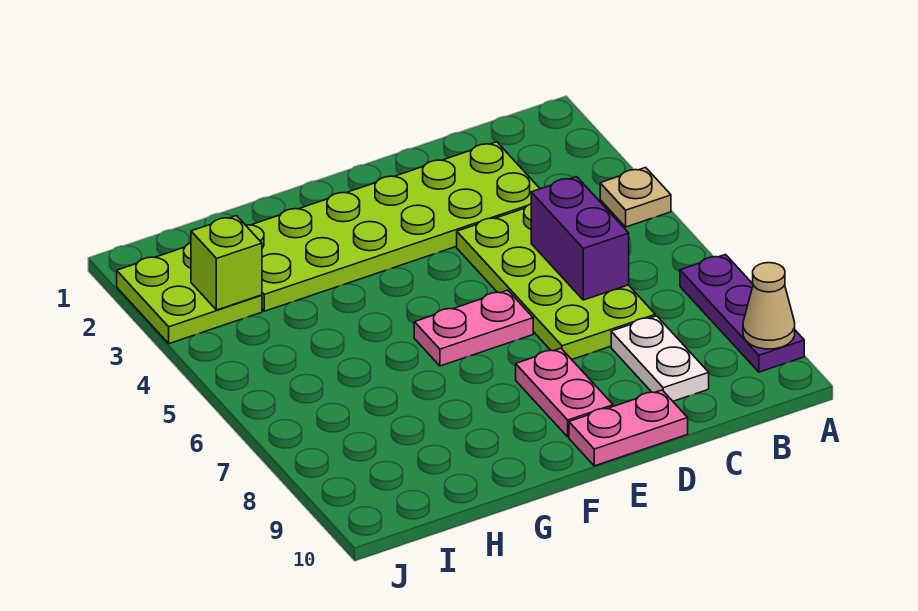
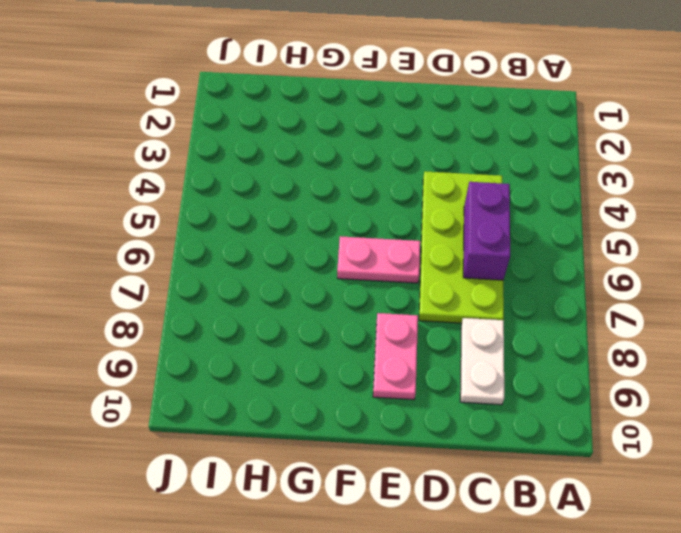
none -> tan 1x1 plate [600,167,671,227]
none -> purple 1x3 plate [680,255,804,372]
none -> lime 2x6 plate [246,142,540,311]

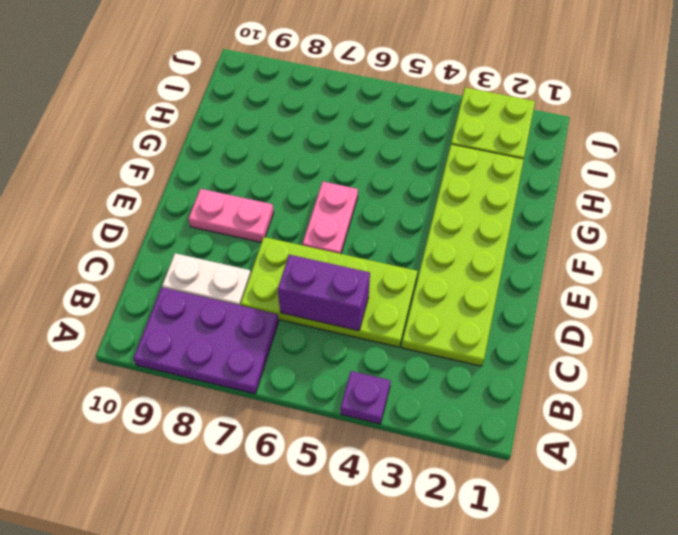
purple 1x1 plate [341,371,390,424] -> tan 1x1 plate [600,167,671,227]
purple 2x3 plate [134,288,279,394] -> purple 1x3 plate [680,255,804,372]
none -> pink 1x2 plate [569,390,688,466]
none -> tan 1x1 cone [743,263,795,349]
none -> lime 1x1 brick [191,216,262,310]

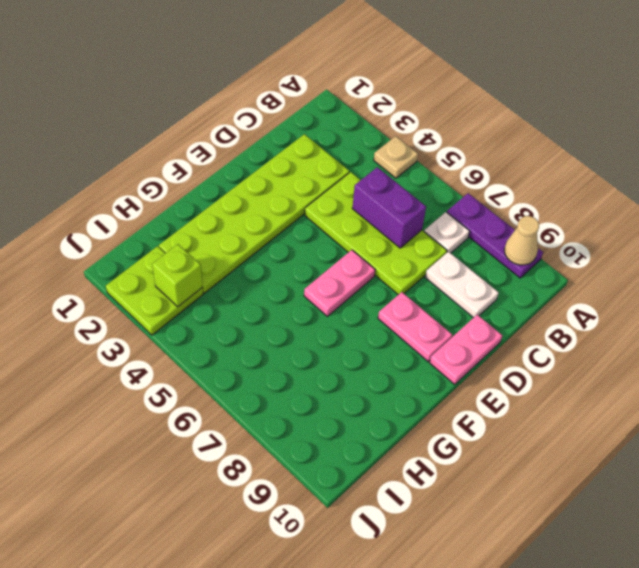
white 1x1 plate [424,212,470,253] -> none

